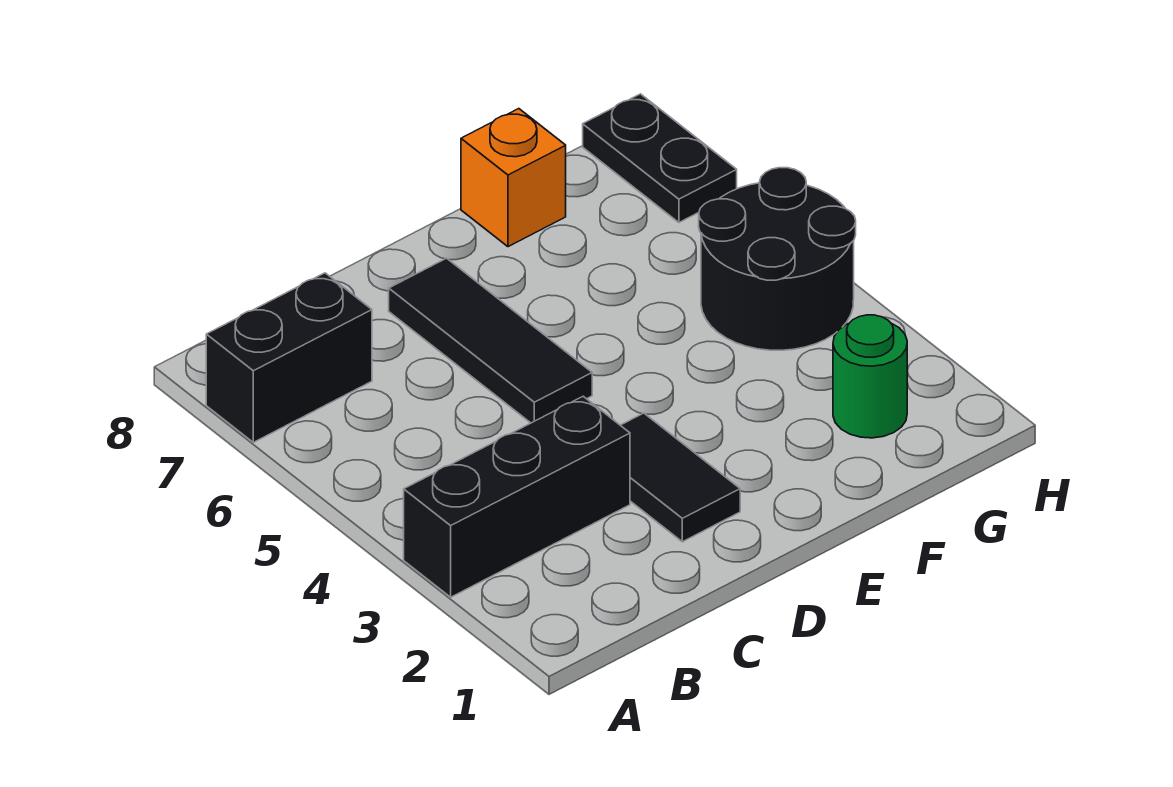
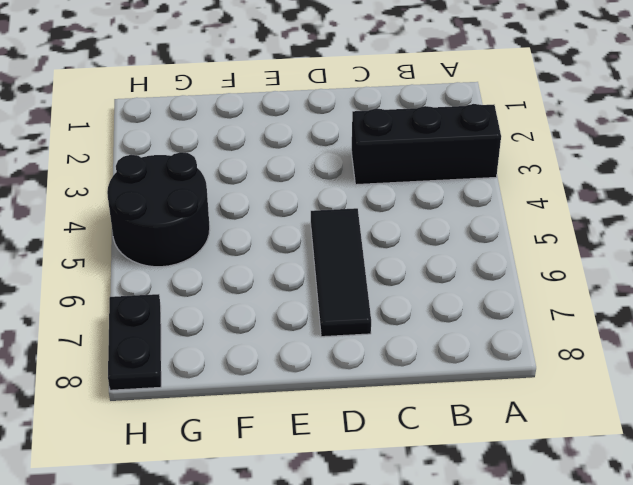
none -> black 1x2 brick [206,273,372,442]
none -> black 1x2 tile [620,413,740,542]

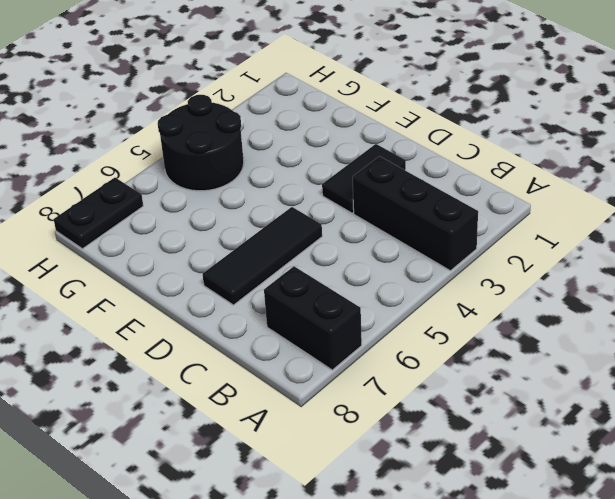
none -> orange 1x1 brick [461,109,566,247]
none -> green 1x1 round brick [833,315,907,438]

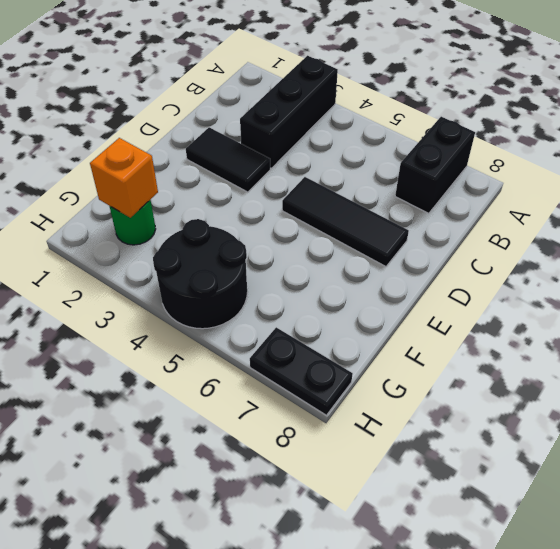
orange 1x1 brick [90,138,158,218] -> orange 1x1 brick moved to [461,109,566,247]

